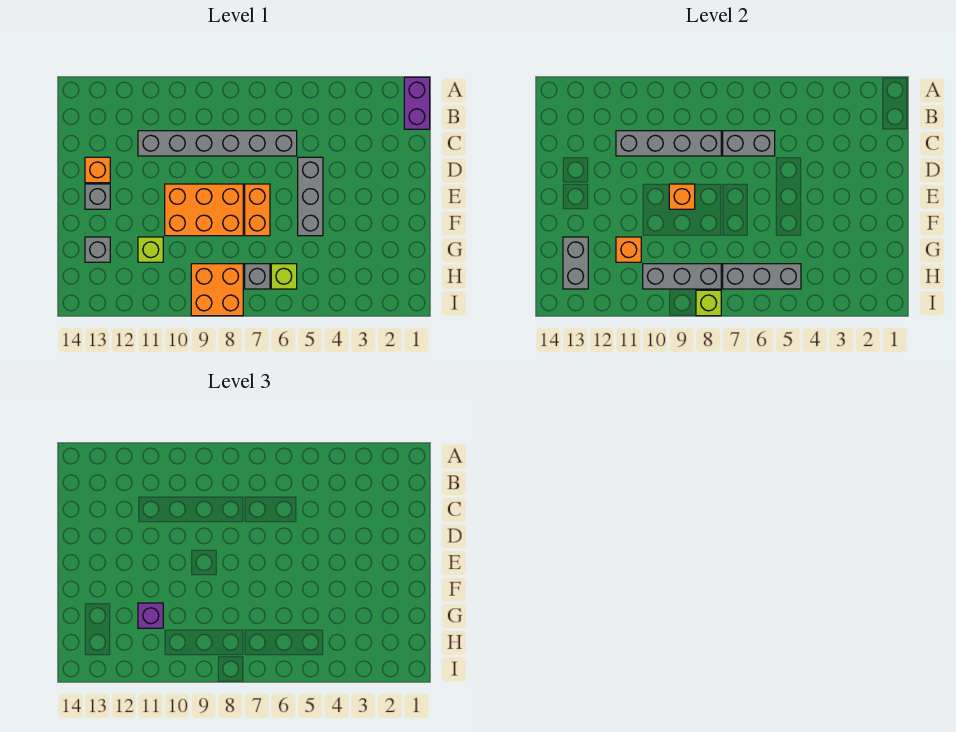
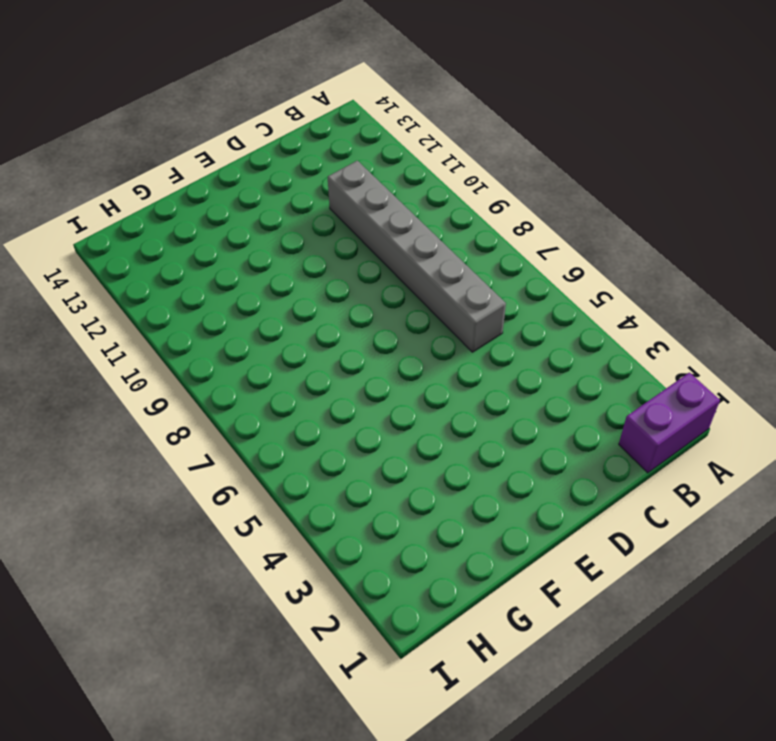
none -> grey 1x3 brick [298,157,323,236]
none -> orange 1x1 brick [85,157,110,183]
none -> orange 1x2 brick [245,184,270,236]

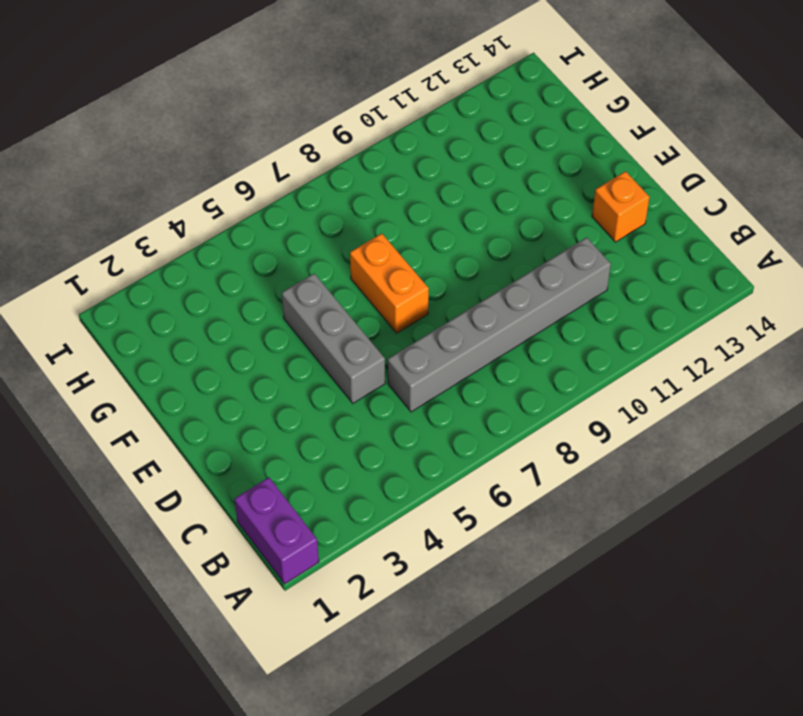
none -> orange 2x3 brick [165,184,243,236]
none -> grey 1x1 brick [85,184,110,209]
none -> lime 1x1 brick [138,237,163,262]

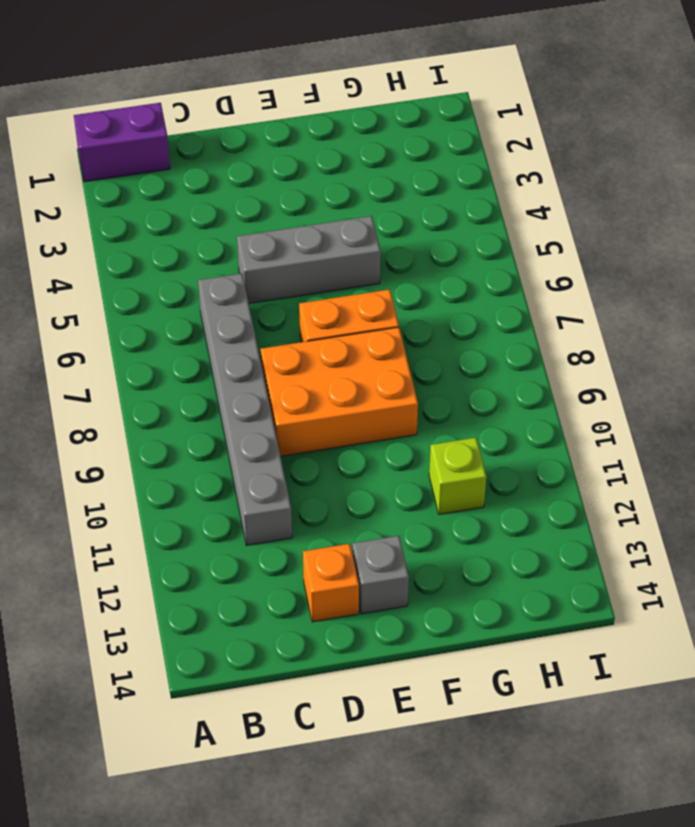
orange 2x3 brick [260,327,418,456] -> orange 2x3 brick turned to [165,184,243,236]
none -> grey 1x1 brick [85,237,110,262]
none -> lime 1x1 brick [271,264,297,289]
none -> grey 1x1 brick [245,264,270,289]

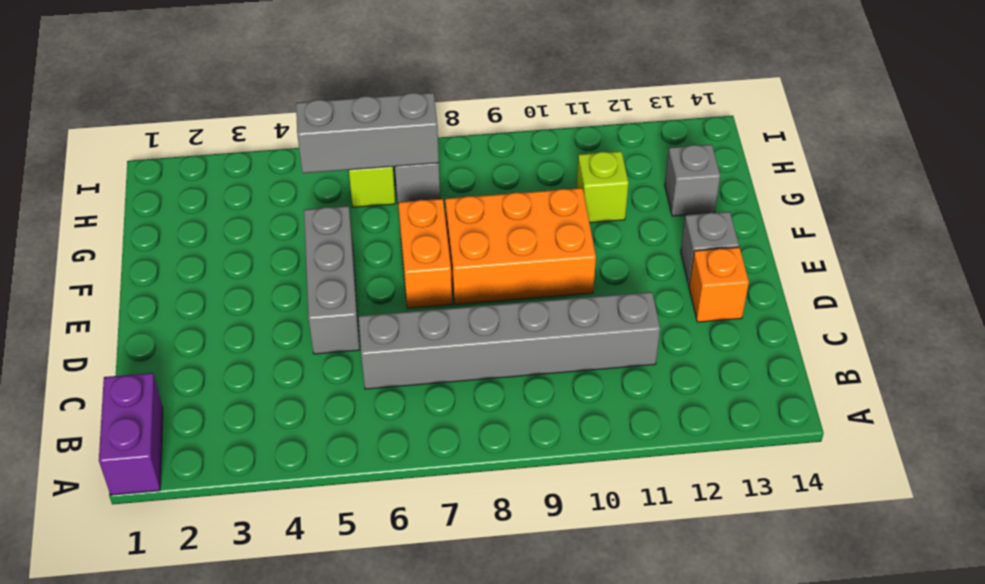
none -> orange 2x2 brick [191,264,243,316]
none -> grey 1x2 brick [723,131,775,156]
none -> grey 1x4 brick [616,131,721,156]

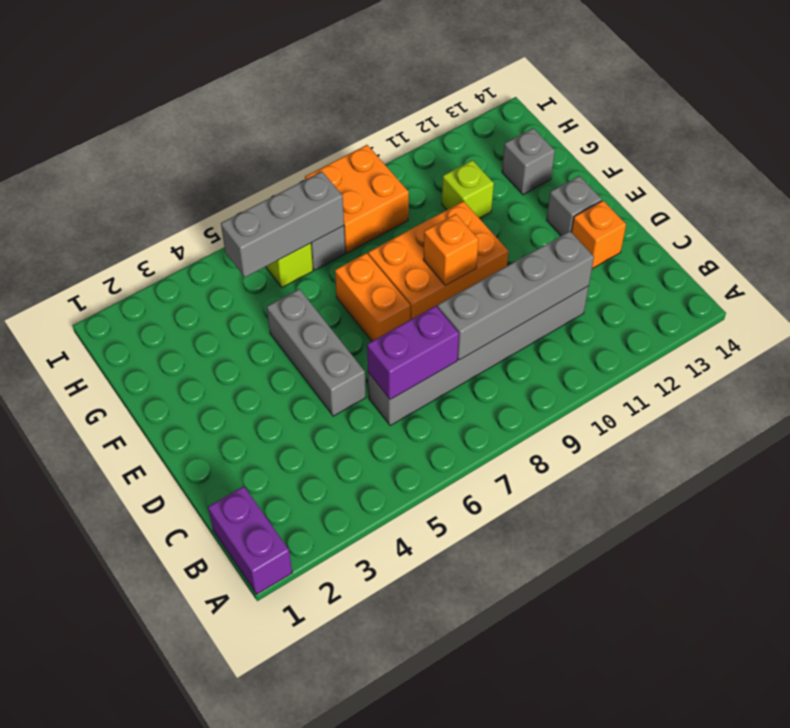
purple 1x2 brick [367,306,459,400] -> grey 1x2 brick [723,131,775,156]
none -> orange 1x1 brick [616,237,641,262]
none -> grey 1x2 brick [563,237,588,289]
none -> grey 1x3 brick [643,264,721,289]

